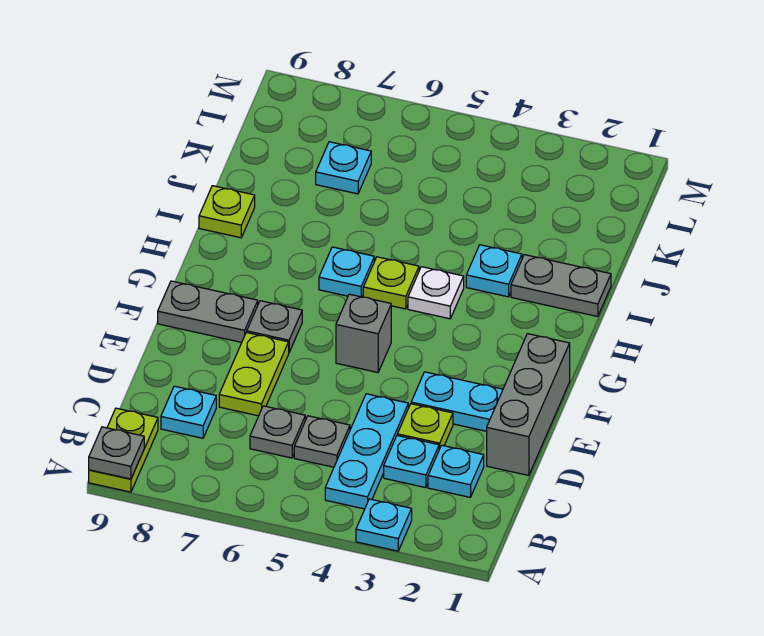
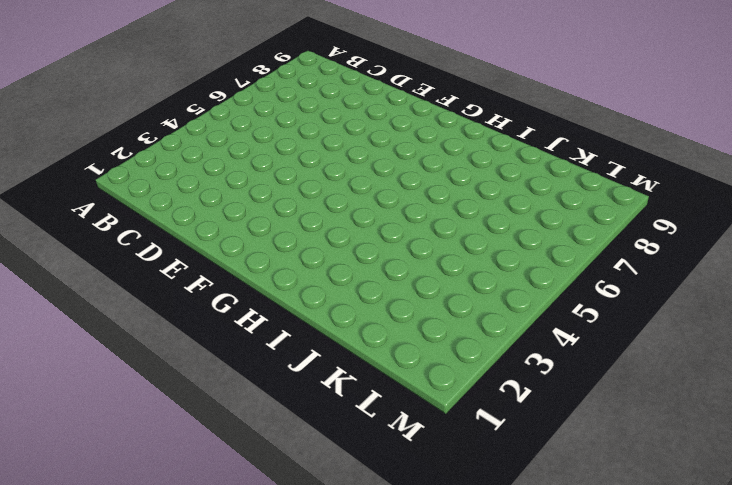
none -> cyan 1x1 plate [356,499,412,551]
none -> lime 1x2 plate [89,408,158,492]
none -> cyan 1x3 plate [325,394,408,509]

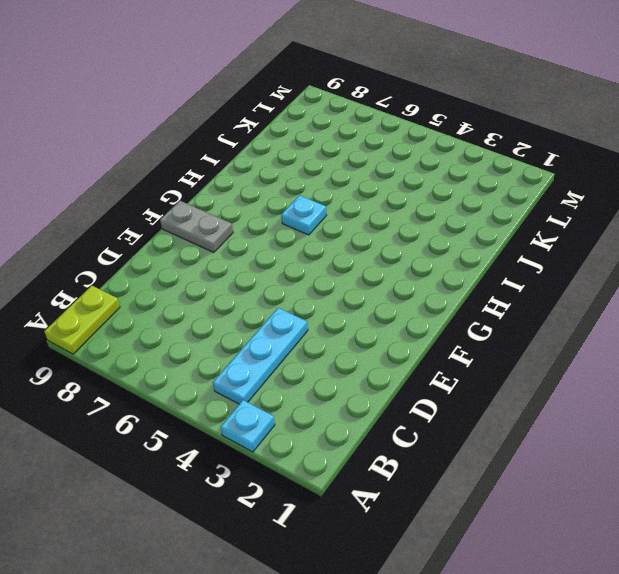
none -> cyan 1x1 plate [428,445,484,497]
none -> cyan 1x1 plate [384,436,439,488]
none -> grey 1x1 plate [294,416,350,467]

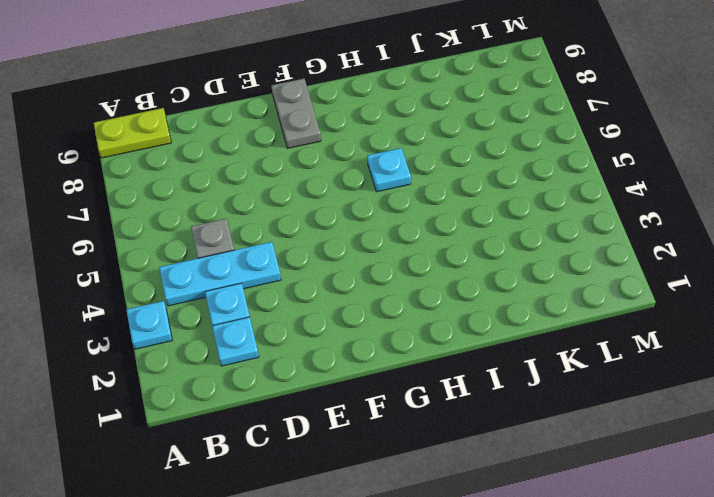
none -> grey 1x1 plate [250,406,305,458]
none -> cyan 1x1 plate [161,386,216,438]
none -> grey 1x3 brick [487,334,570,476]

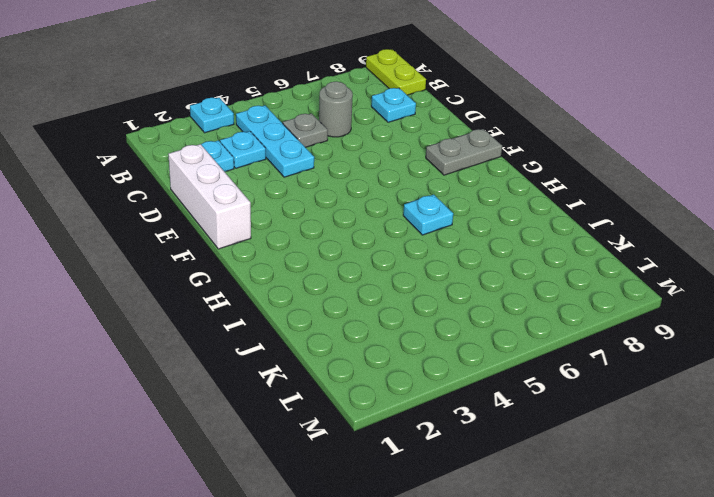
grey 1x1 round brick [319,82,353,137] -> grey 1x1 plate [250,406,305,458]
white 1x3 brick [168,144,251,249] -> grey 1x3 brick [487,334,570,476]
none -> lime 1x1 plate [397,404,453,449]
none -> lime 1x2 plate [219,332,289,416]
none -> cyan 1x2 plate [411,372,503,431]

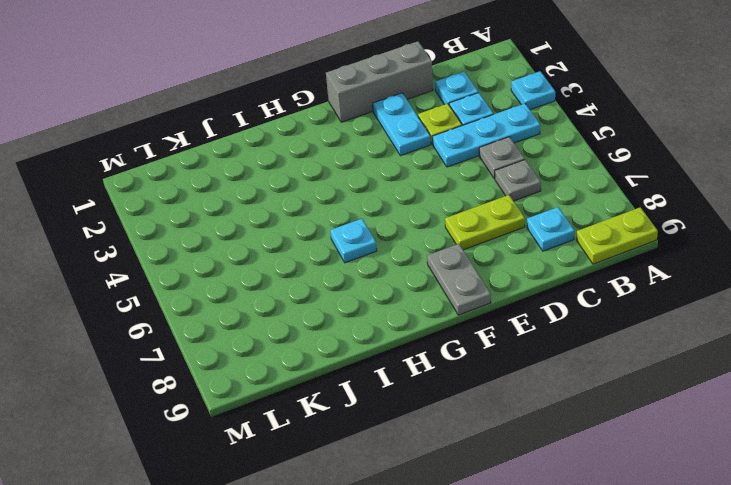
none -> grey 1x1 brick [336,294,391,372]
none -> grey 1x1 plate [247,301,302,352]
none -> white 1x1 plate [408,267,464,319]

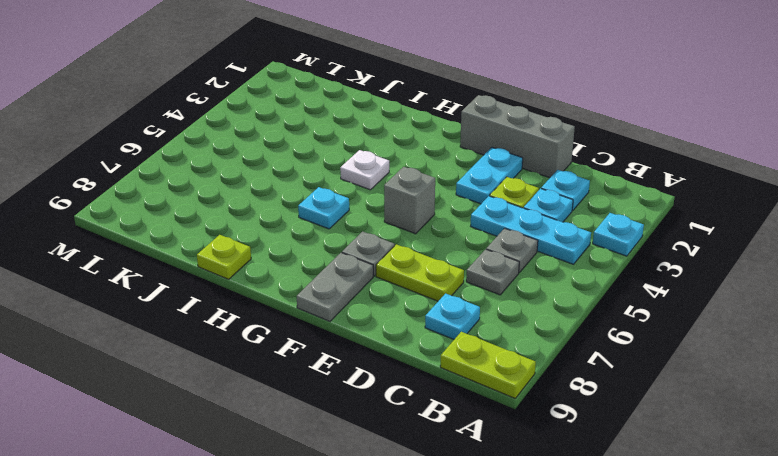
none -> lime 1x1 plate [363,257,419,309]
none -> grey 1x2 plate [511,255,611,317]
none -> cyan 1x1 plate [466,245,522,297]

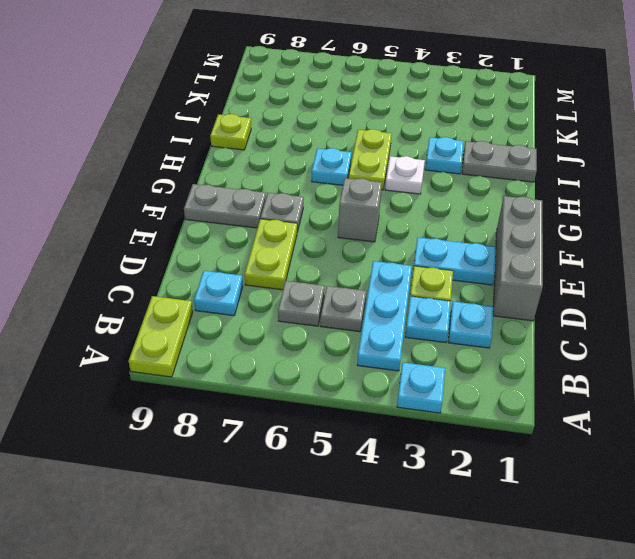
lime 1x2 plate [349,129,392,190] -> lime 1x1 plate [363,257,419,309]
none -> cyan 1x1 plate [316,142,371,194]
none -> grey 1x1 plate [89,427,144,479]

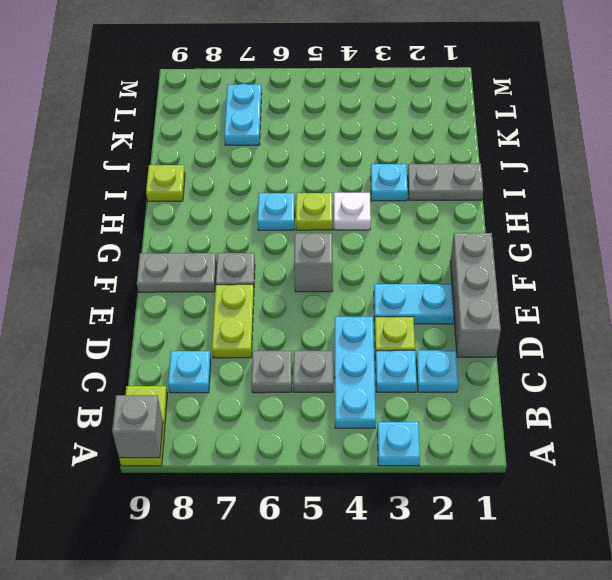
grey 1x1 brick [112,395,163,458] -> grey 1x1 plate [89,427,144,479]
cyan 1x2 plate [224,84,262,145] -> cyan 1x1 plate [316,142,371,194]

